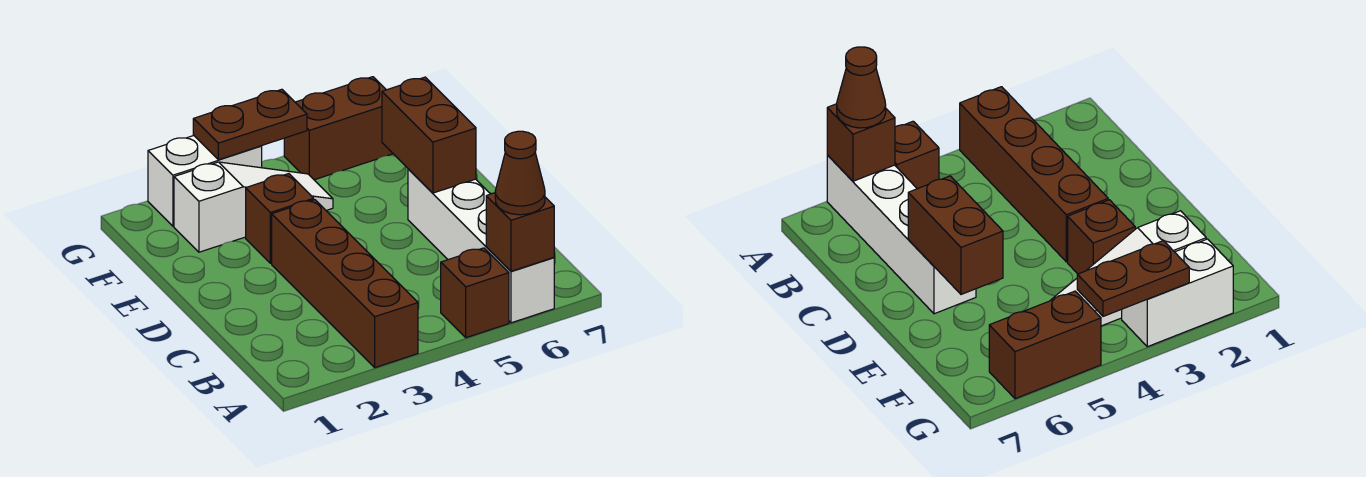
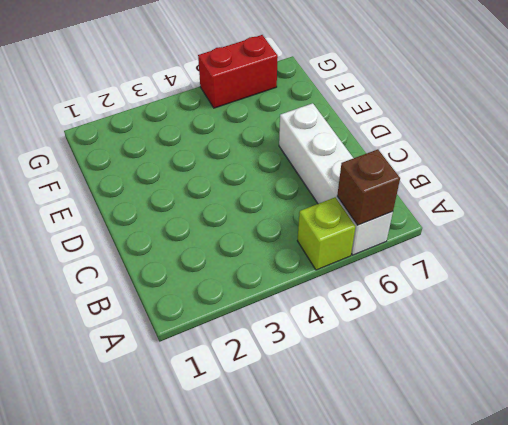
lime 1x1 brick [297,197,356,270] -> brown 1x1 brick [441,248,509,338]
red 1x2 brick [198,35,278,108] -> brown 1x2 brick [284,77,393,180]
none -> brown 1x4 brick [272,200,418,368]
none -> brown 1x1 brick [246,174,314,263]

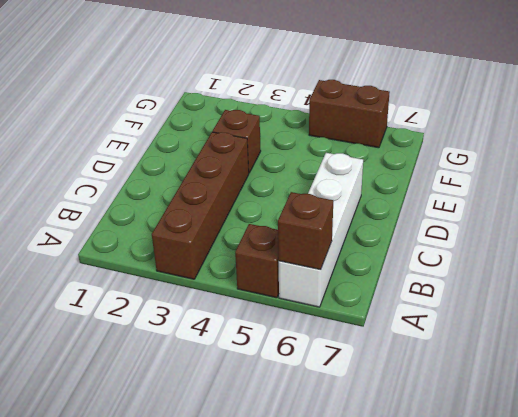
none -> white 1x3 slope [174,162,333,252]
none -> white 1x2 brick [148,136,262,226]

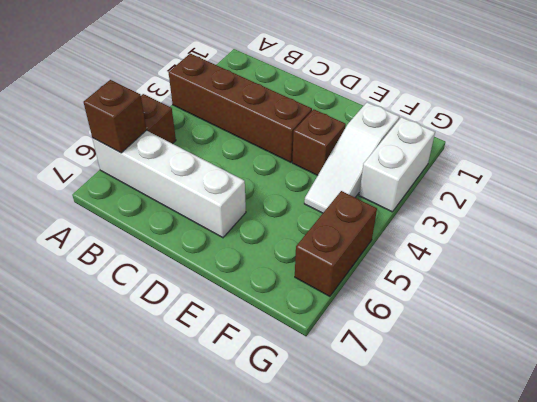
none -> brown 1x2 brick [382,77,476,193]
none -> brown 1x2 plate [193,89,307,160]

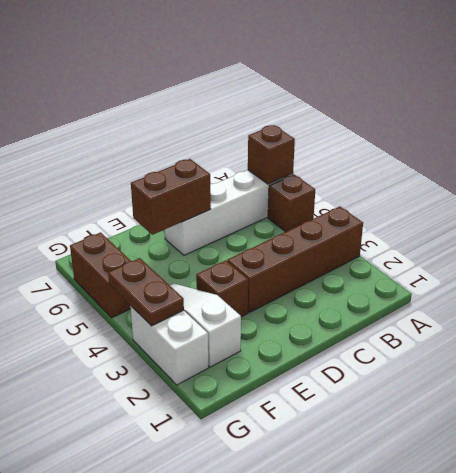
none -> brown 1x1 cone [495,131,545,215]

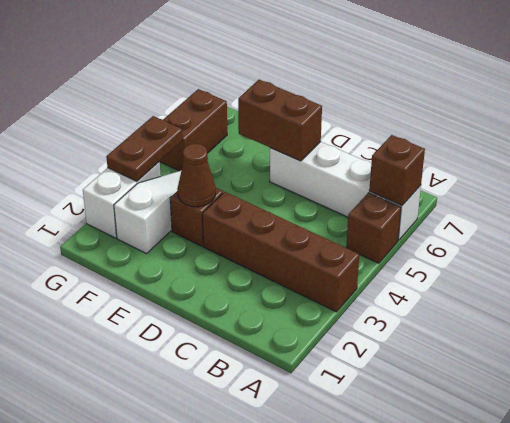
brown 1x1 cone [177,144,216,207] -> brown 1x1 cone moved to [495,131,545,215]

